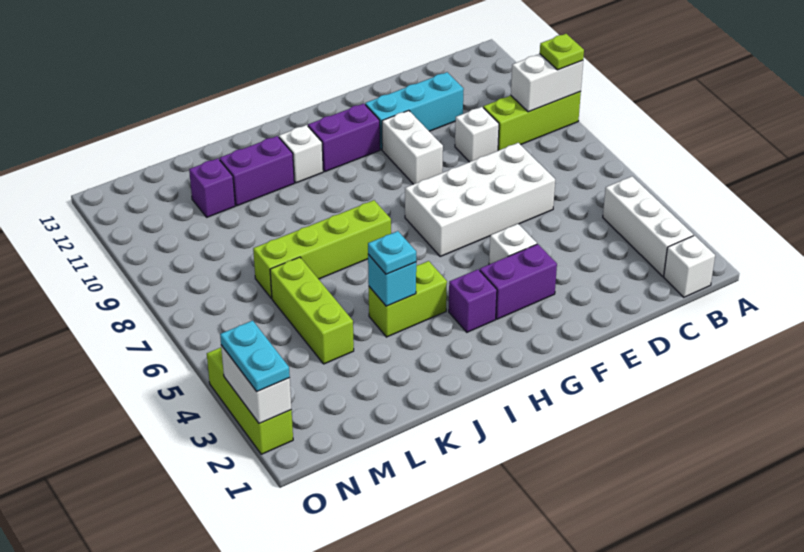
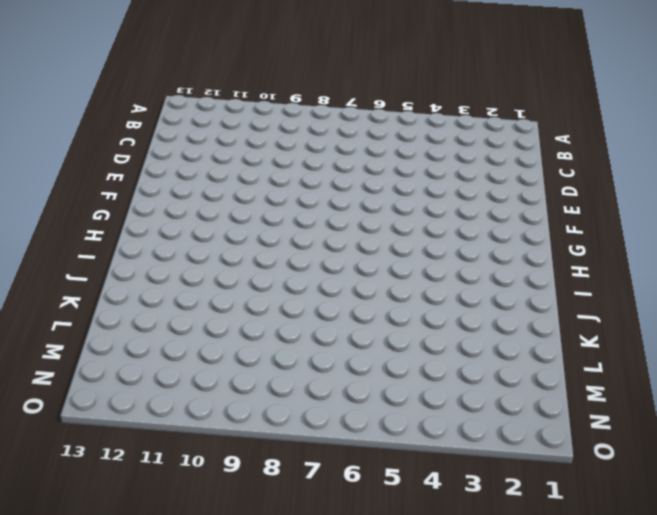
none -> lime 1x3 brick [483,92,581,151]
none -> white 1x1 brick [664,236,715,297]
none -> white 1x3 brick [603,176,693,276]

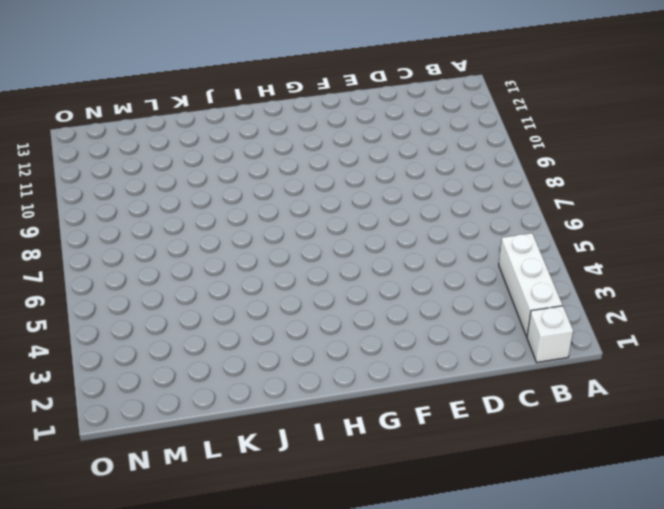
none -> lime 1x3 brick [483,92,581,151]
none -> white 2x4 brick [405,143,555,257]
none -> white 1x1 brick [455,107,499,162]

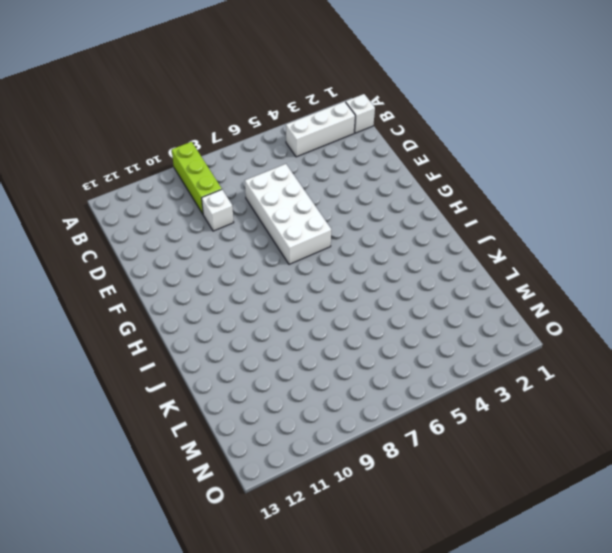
none -> cyan 1x3 brick [365,72,464,150]
none -> purple 1x2 brick [480,244,557,319]
none -> white 1x1 brick [489,224,537,264]

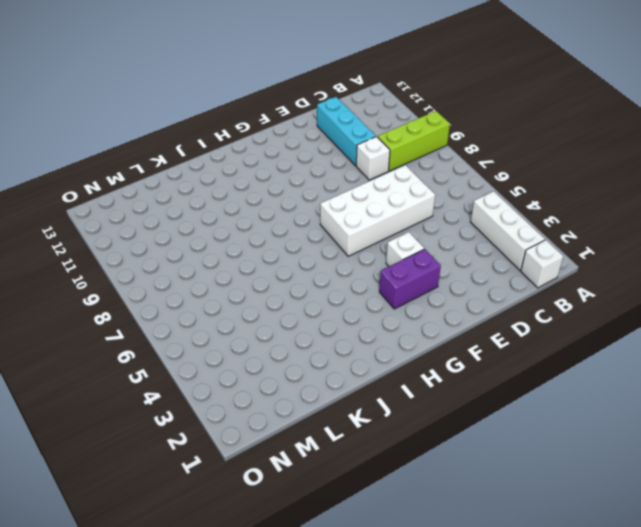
cyan 1x3 brick [317,97,376,166] -> cyan 1x3 brick turned to [365,72,464,150]
none -> white 1x2 brick [382,110,443,184]
none -> purple 1x2 brick [308,103,380,172]
none -> purple 1x1 brick [449,269,497,332]

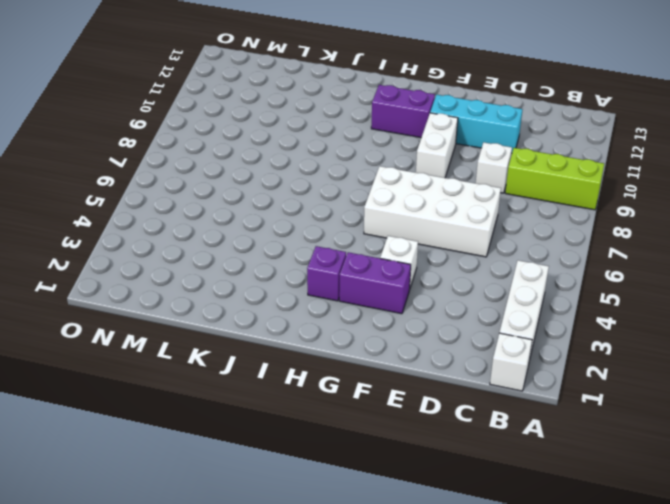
none -> lime 1x2 brick [369,261,447,337]
none -> lime 1x4 brick [253,200,391,298]
none -> white 1x1 brick [279,125,323,183]

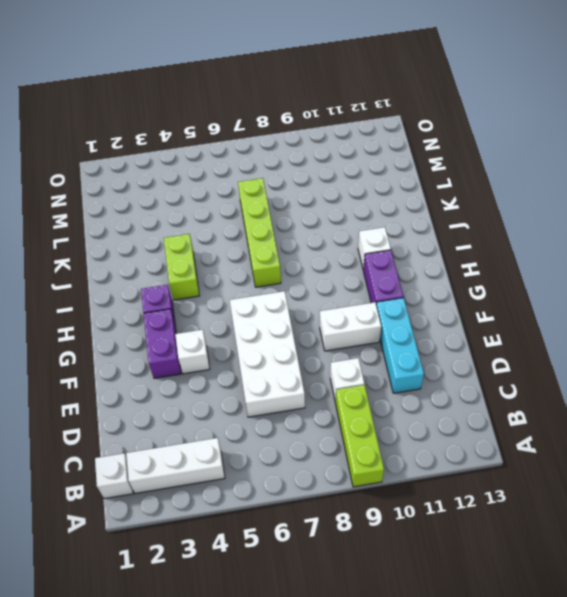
none -> purple 1x2 brick [219,136,294,206]
none -> lime 1x3 brick [270,257,354,364]
none -> purple 1x1 brick [189,158,235,217]

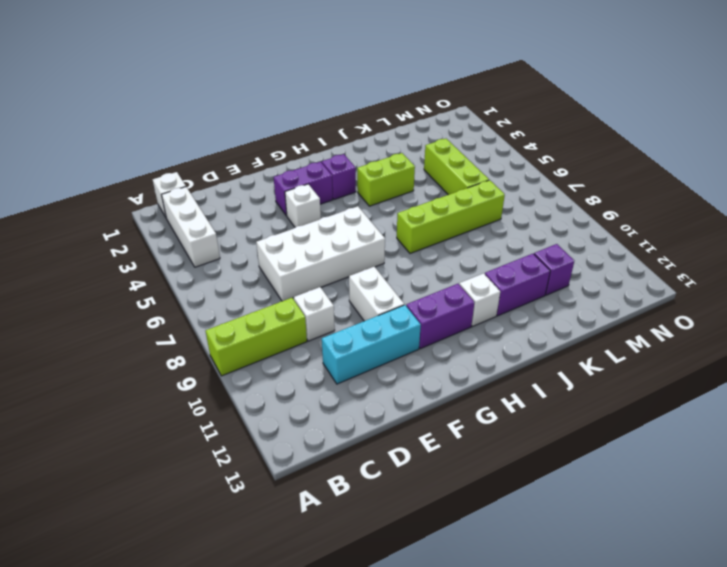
none -> lime 1x3 brick [207,348,293,454]
none -> white 1x2 brick [511,54,583,112]
none -> cyan 1x1 brick [368,254,416,306]

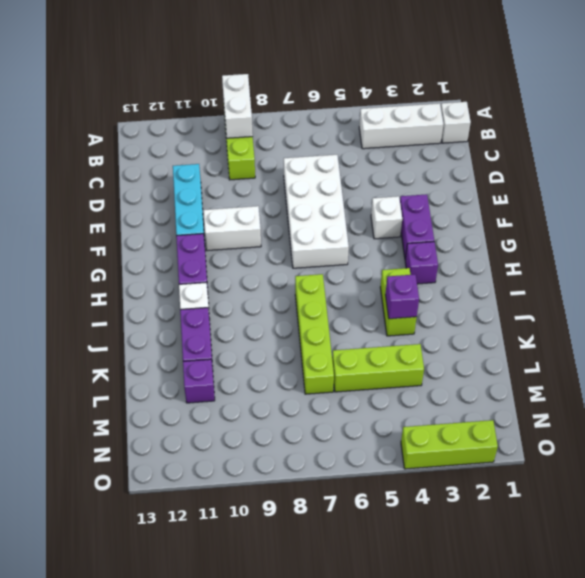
purple 1x1 brick [385,275,419,319] -> cyan 1x1 brick [368,254,416,306]
none -> white 1x1 brick [455,107,499,162]
none -> white 1x2 brick [221,345,291,424]
none -> lime 1x1 plate [540,34,584,70]

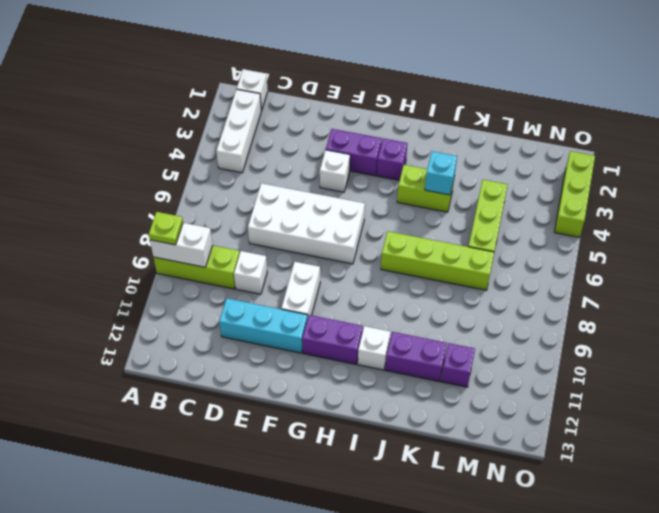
none -> white 1x2 brick [221,345,291,424]
none -> cyan 1x1 plate [368,231,416,274]
none -> cyan 1x2 plate [220,321,290,392]

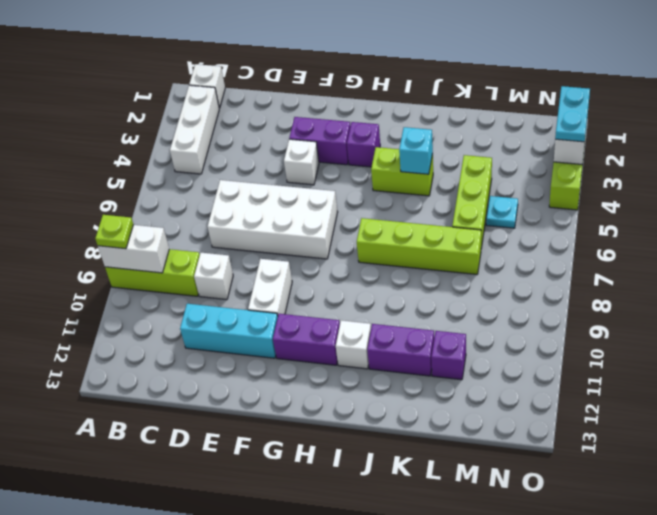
cyan 1x1 plate [486,196,518,228] -> cyan 1x1 plate moved to [368,231,416,274]

